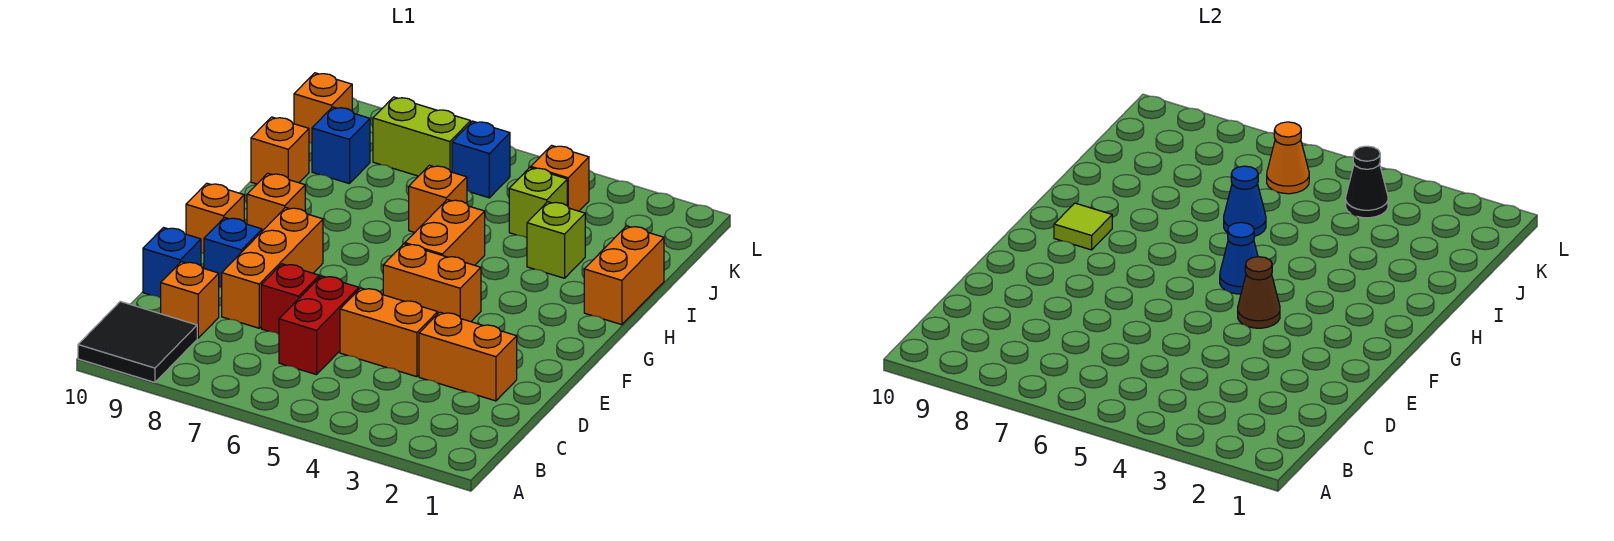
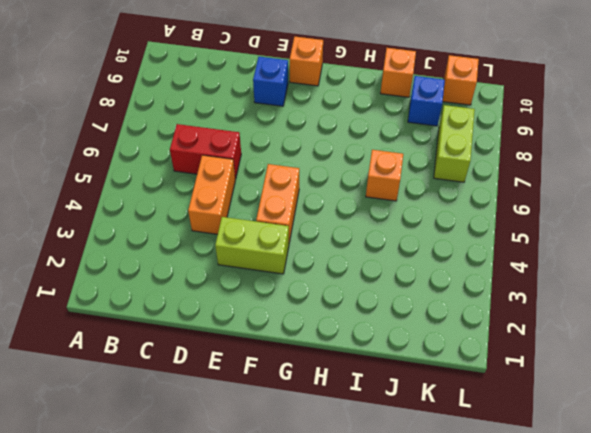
lime 1x2 brick [215,217,289,274] -> none
none -> black 2x2 tile [78,301,197,382]
none -> orange 1x1 brick [161,262,219,338]
none -> orange 1x2 brick [419,312,517,401]

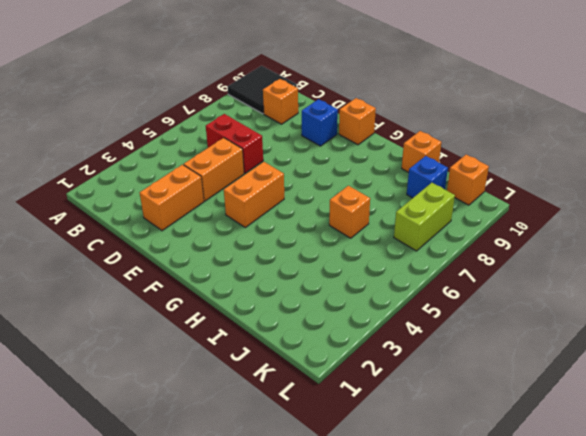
none -> red 1x1 brick [261,264,319,334]
none -> orange 1x3 brick [222,207,323,328]
none -> blue 1x1 brick [143,228,201,298]

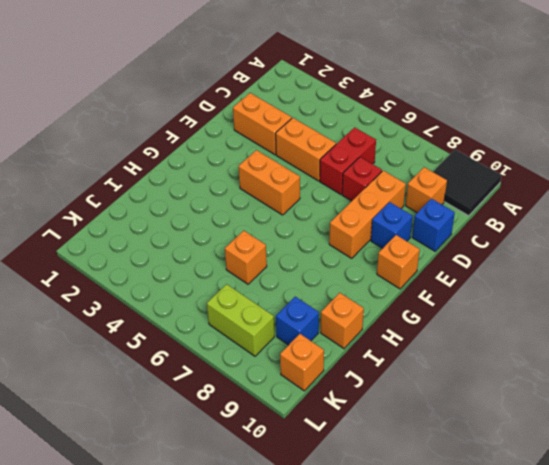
none -> orange 1x2 brick [405,200,485,265]
none -> orange 1x1 brick [247,173,305,231]
none -> orange 1x2 brick [584,226,664,325]

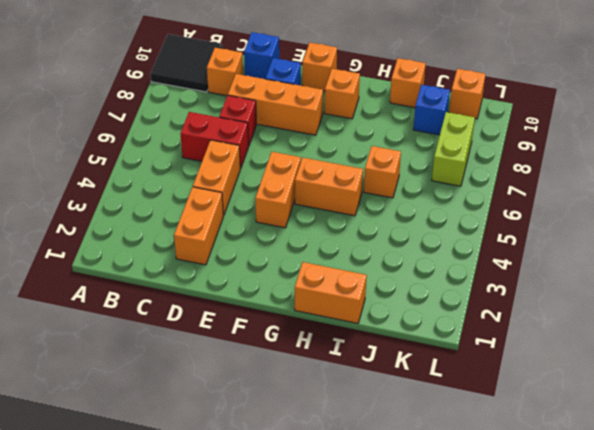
none -> lime 1x1 brick [527,202,585,278]
none -> lime 1x1 brick [509,168,567,238]
none -> orange 1x1 brick [531,145,589,211]

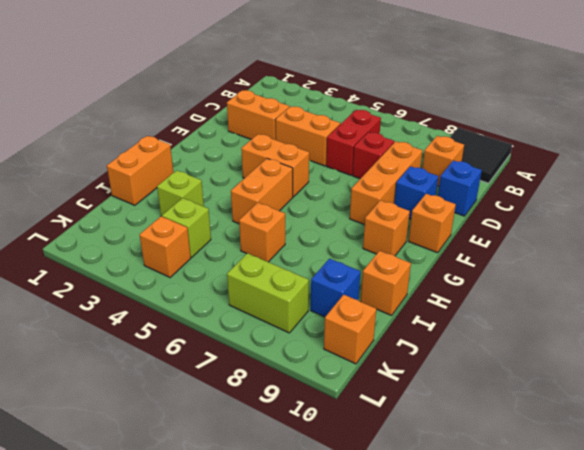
none -> blue 1x1 brick [452,121,510,198]
none -> brown 1x1 cone [1238,257,1280,328]
none -> blue 1x1 cone [1220,222,1258,294]

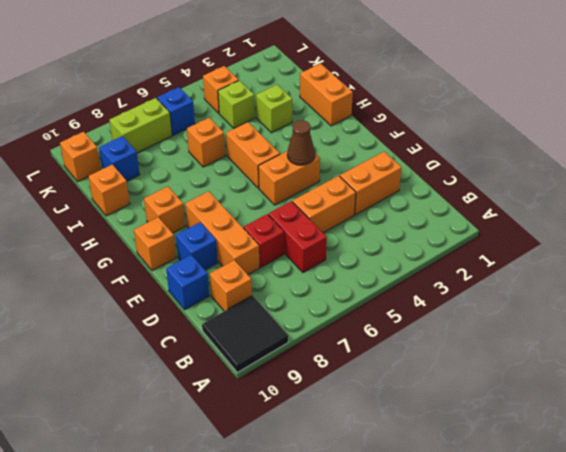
none -> blue 1x1 cone [1220,222,1258,294]
none -> lime 1x1 tile [1054,203,1112,250]
none -> blue 1x1 cone [1224,166,1266,236]

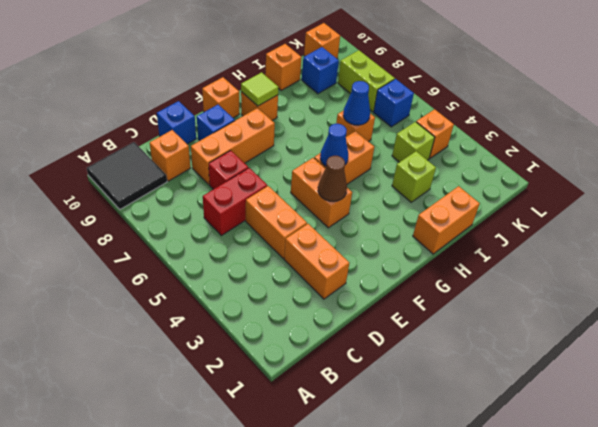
none -> black 1x1 cone [1346,146,1388,218]
none -> orange 1x1 cone [1267,122,1309,194]

